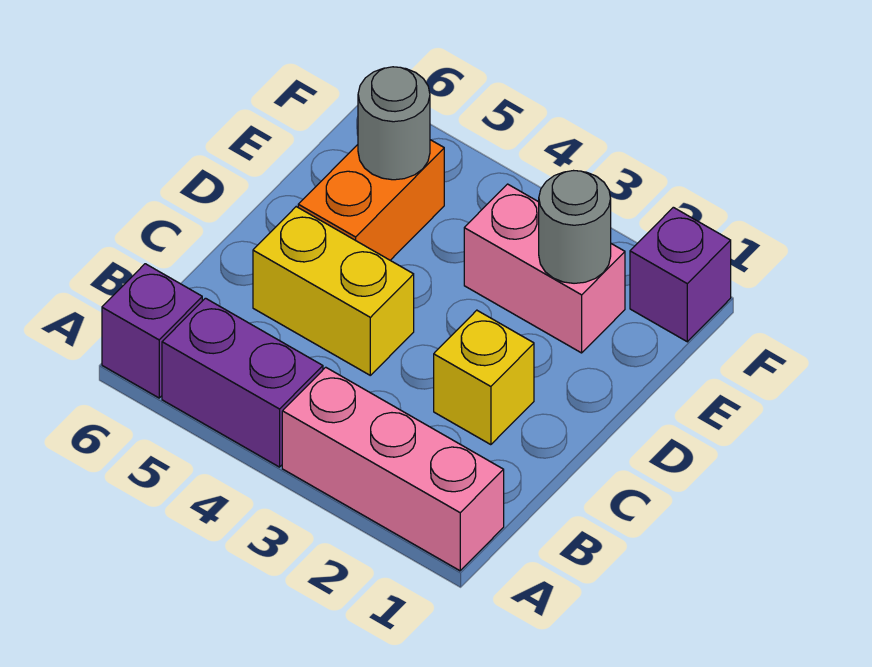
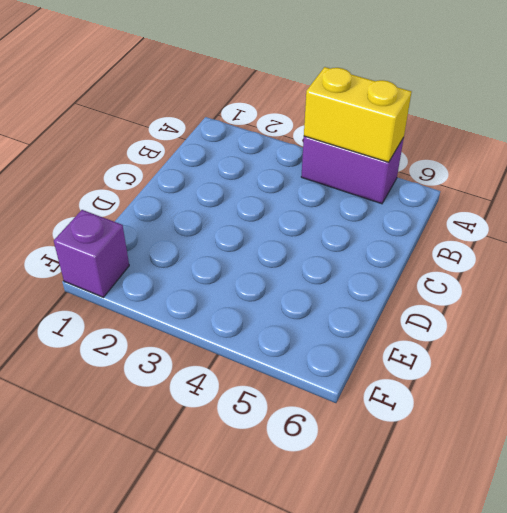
yellow 1x2 brick [304,67,412,162] -> yellow 1x2 brick moved to [253,207,414,375]
none -> pink 1x3 brick [282,367,504,571]
none -> purple 1x1 brick [102,264,202,398]

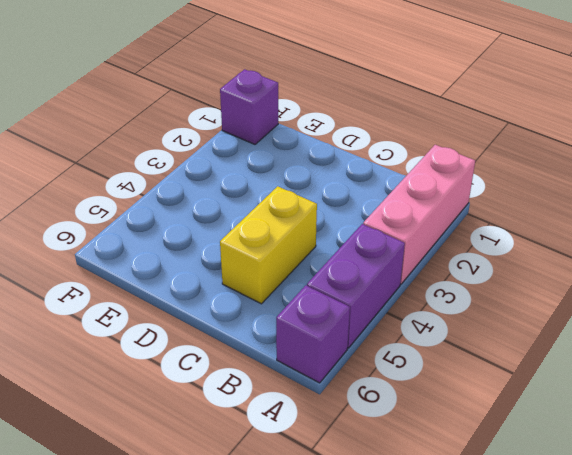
none -> yellow 1x1 brick [434,310,534,445]
none -> orange 1x2 brick [298,140,444,260]

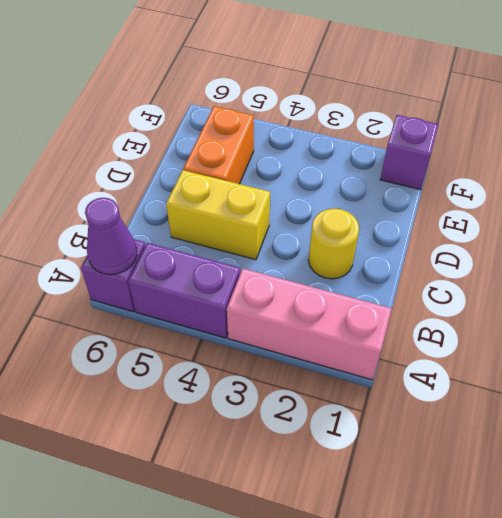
purple 1x1 cone [85,198,137,275] -> none
yellow 1x1 round brick [308,208,359,279] -> yellow 1x1 brick [434,310,534,445]
none -> pink 1x2 brick [464,184,625,353]
none -> grey 1x1 round brick [539,171,611,283]

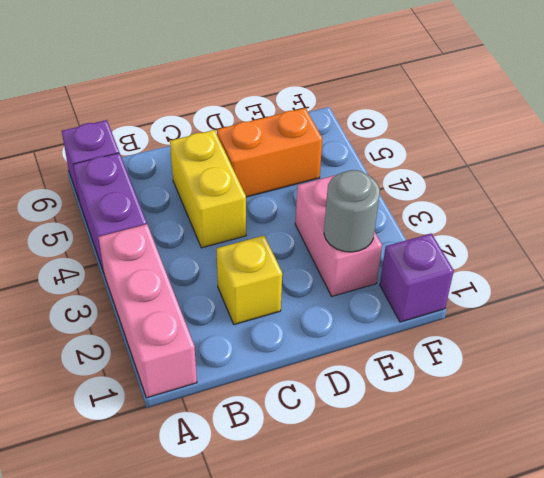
none -> grey 1x1 round brick [358,67,430,180]

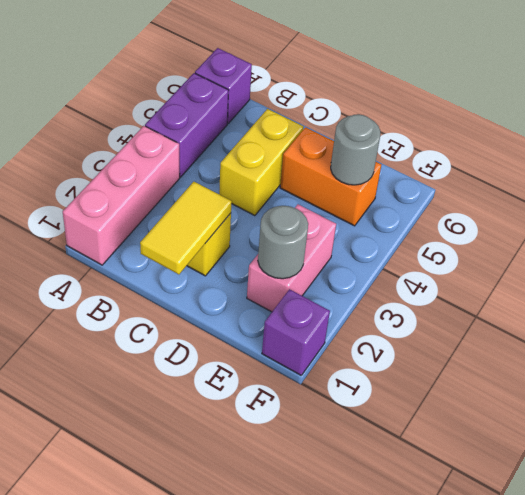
yellow 1x2 tile [140,182,232,274] -> none

